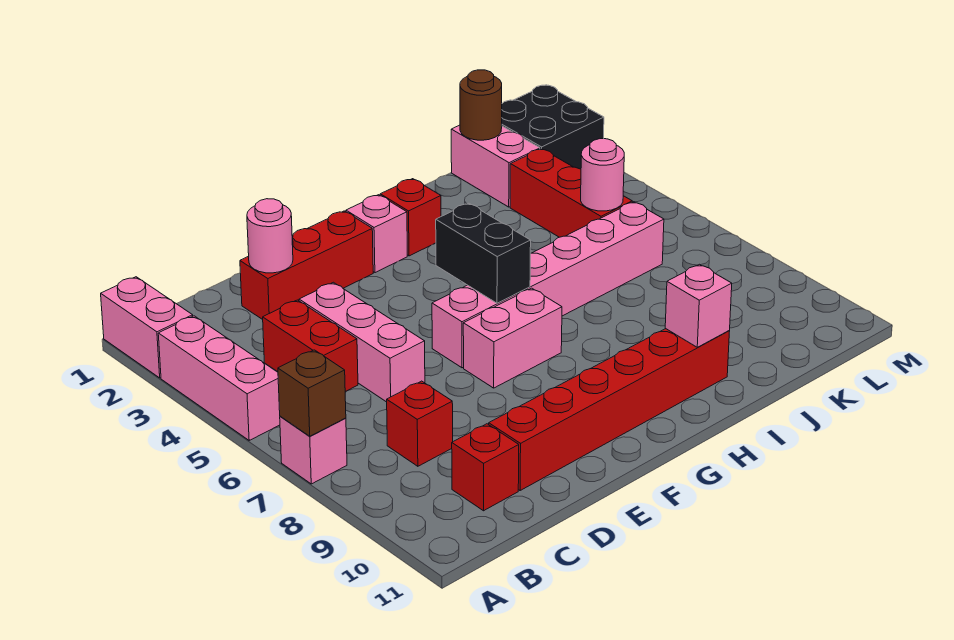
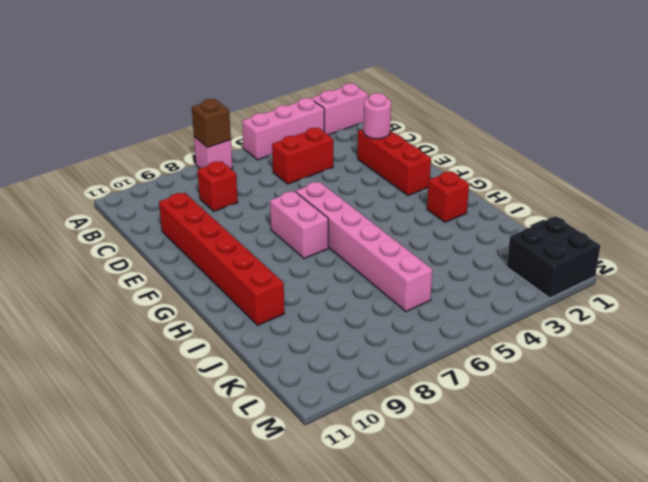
none -> red 1x1 brick [452,424,519,511]
none -> pink 1x3 brick [299,282,425,402]
none -> pink 1x1 brick [346,195,407,273]

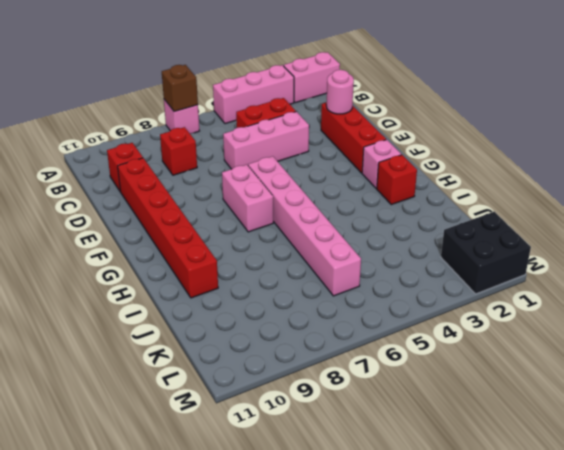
none -> pink 1x2 brick [451,125,540,207]
none -> red 1x3 brick [510,149,632,237]
none -> black 1x2 brick [436,203,531,303]

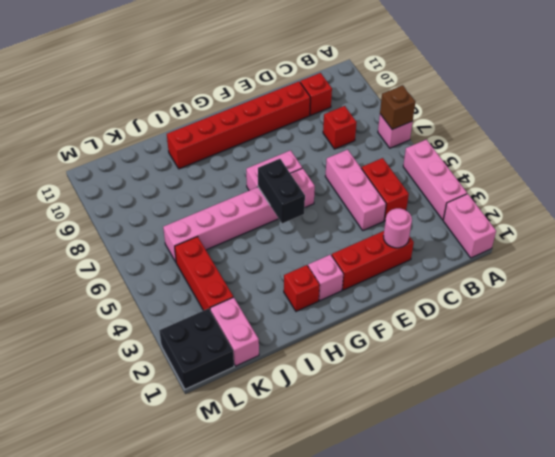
none -> pink 1x1 brick [665,264,732,347]
none -> brown 1x1 round brick [460,70,502,140]
none -> pink 1x1 round brick [581,139,624,211]

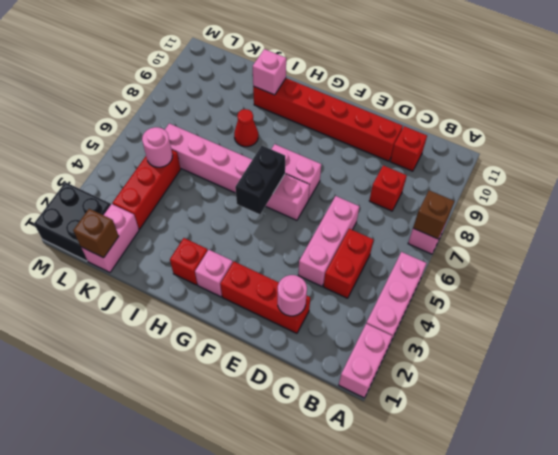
red 1x1 cone [234,109,258,147] -> none
brown 1x1 brick [73,209,119,258] -> brown 1x1 round brick [460,70,502,140]

